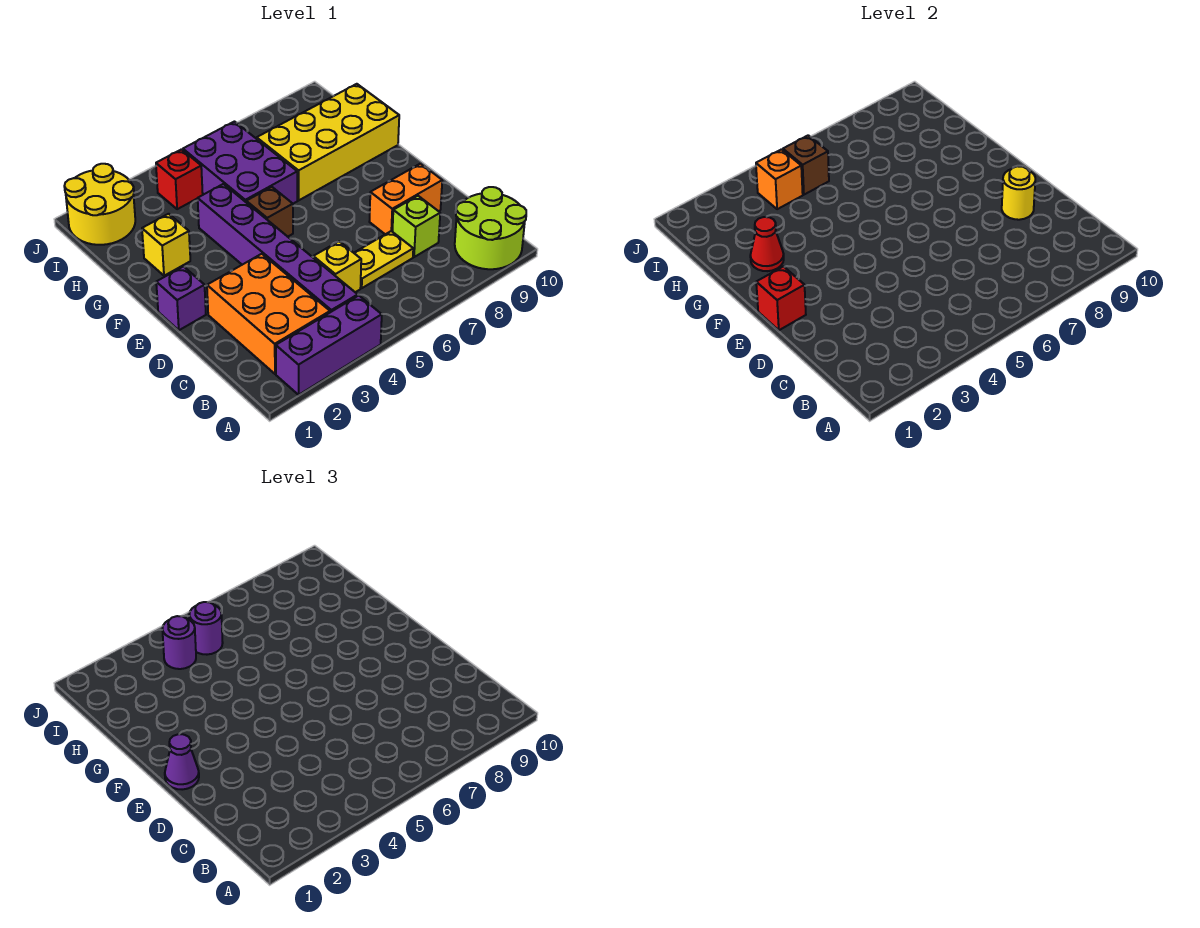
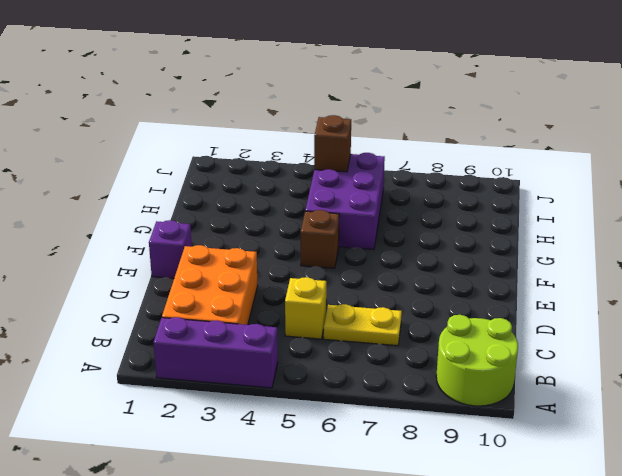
none -> purple 1x6 brick [198,184,358,312]
none -> lime 1x1 brick [392,196,440,257]
none -> orange 1x2 brick [369,164,442,234]

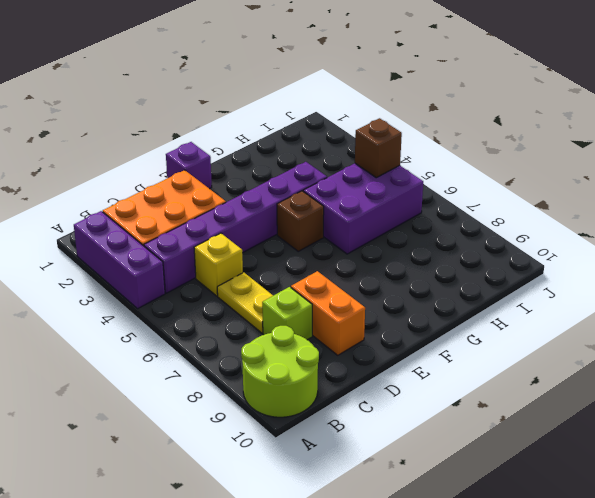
none -> yellow 1x1 brick [142,214,190,276]
none -> yellow 2x4 brick [257,84,399,200]
none -> yellow 2x2 round brick [64,164,135,245]

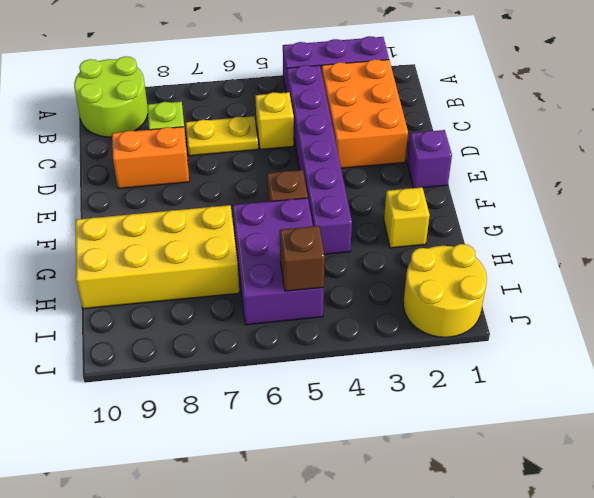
none -> red 1x1 brick [156,149,203,209]
none -> yellow 1x1 round brick [1002,166,1035,220]
none -> red 1x1 brick [756,267,806,330]

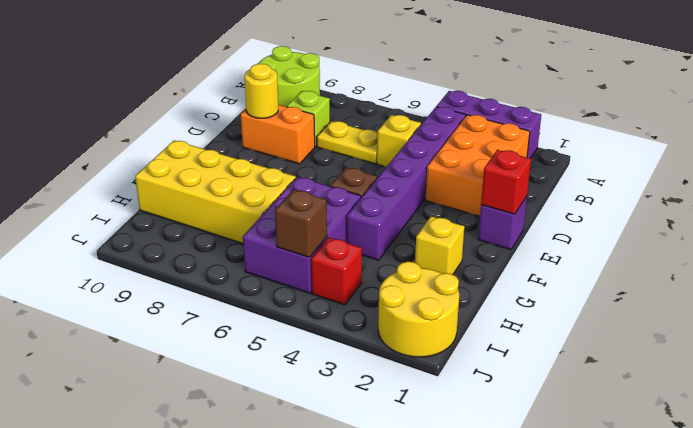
none -> red 1x1 cone [750,217,784,271]
none -> orange 1x1 brick [756,149,803,209]
none -> purple 1x1 cone [165,734,199,790]

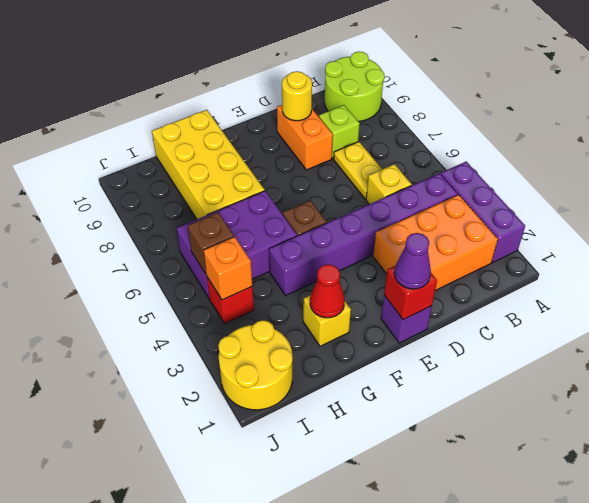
none -> purple 1x1 round brick [162,616,196,669]
none -> purple 1x1 round brick [189,602,223,655]

